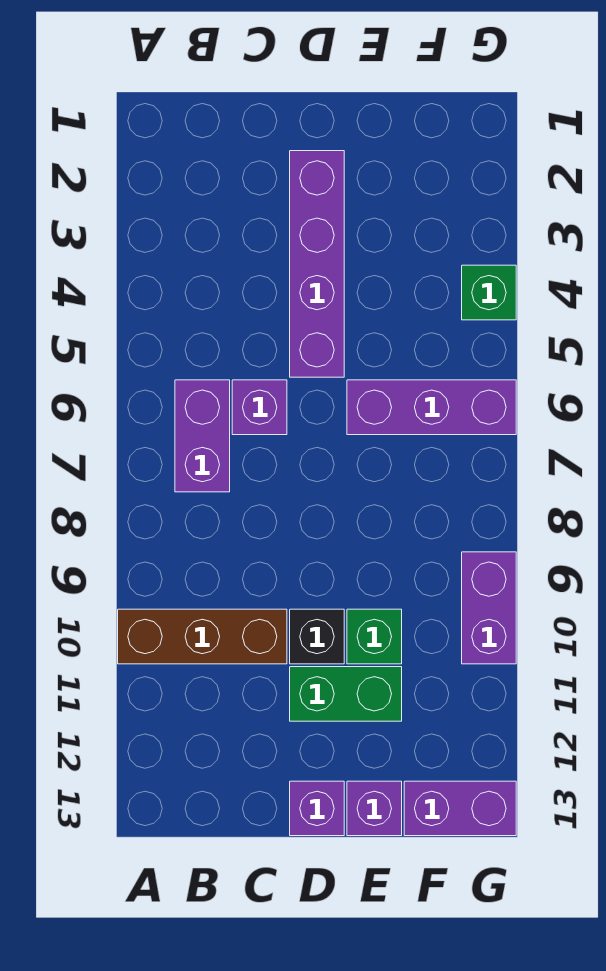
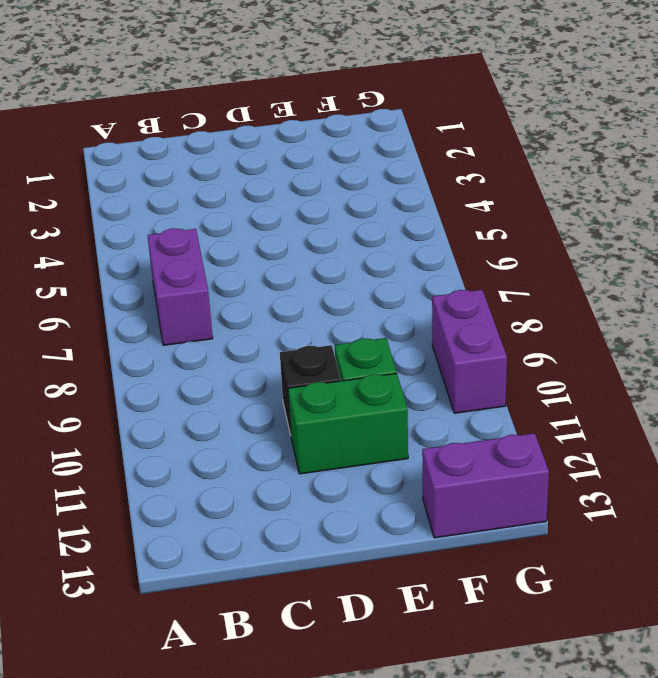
none -> brown 1x3 brick [118,609,287,664]
none -> purple 1x1 brick [232,380,287,435]
none -> purple 1x4 brick [290,151,344,377]

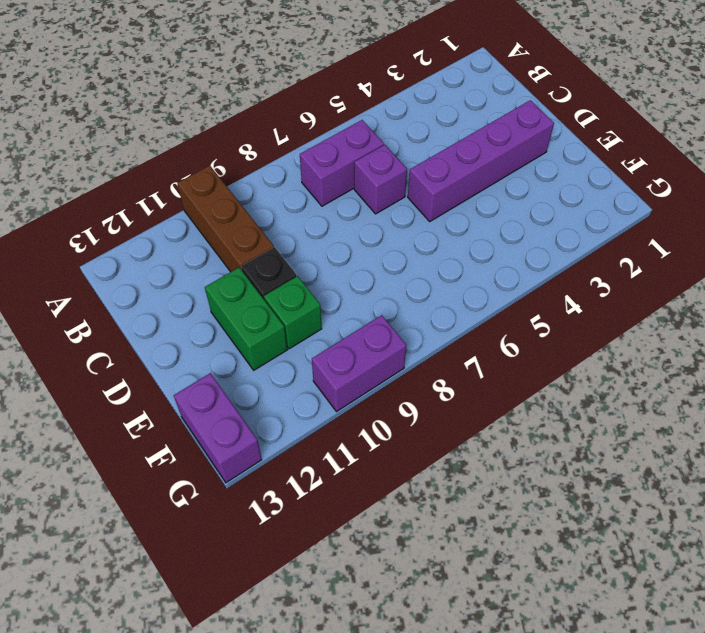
none -> purple 1x1 brick [290,781,344,836]
none -> purple 1x3 brick [347,380,516,435]
none -> purple 1x1 brick [347,781,402,836]

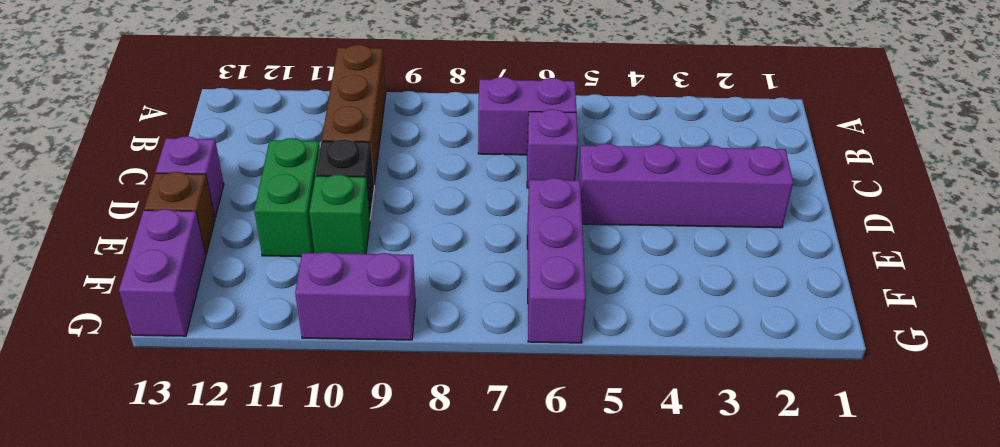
brown 1x1 brick [144,172,215,255] -> purple 1x1 brick [347,781,402,836]
none -> green 1x1 brick [462,265,516,320]

